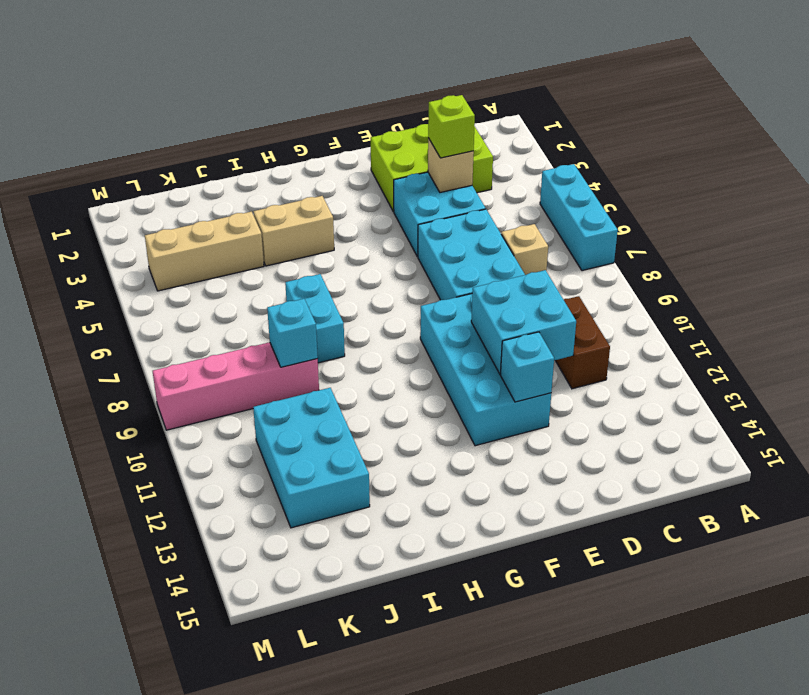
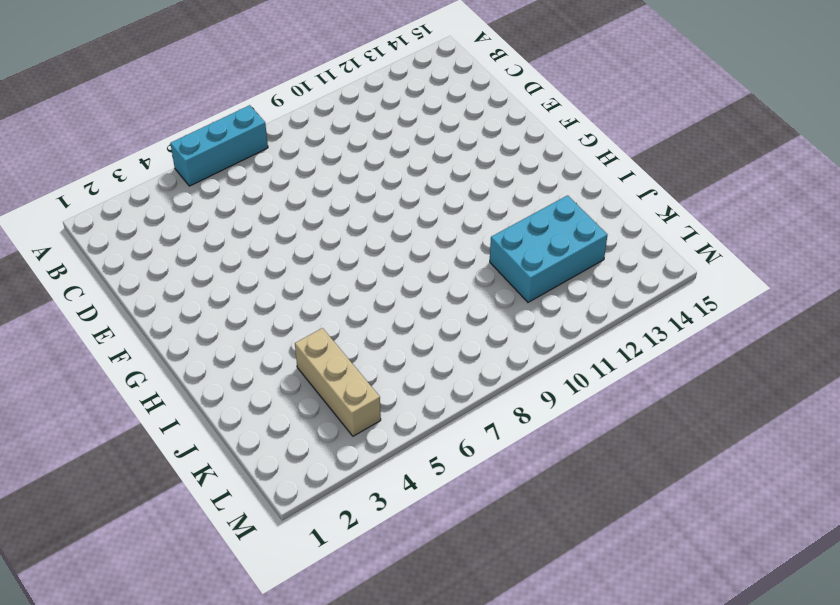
none -> lime 2x3 brick [371,124,493,212]
none -> tan 1x1 brick [501,224,548,275]
none -> brown 1x2 brick [555,296,610,389]

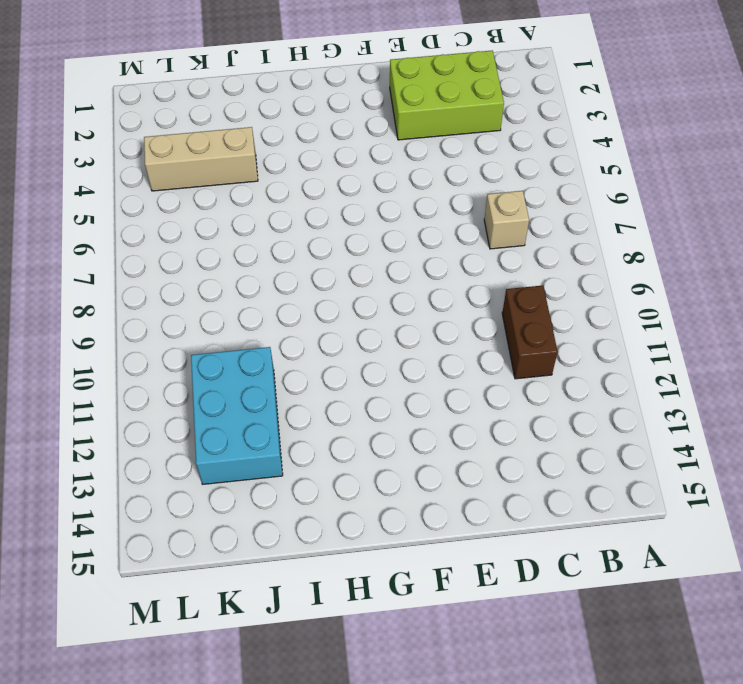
none -> cyan 1x3 brick [540,164,618,271]
none -> cyan 2x2 brick [394,172,486,257]
none -> cyan 2x3 brick [418,209,525,300]

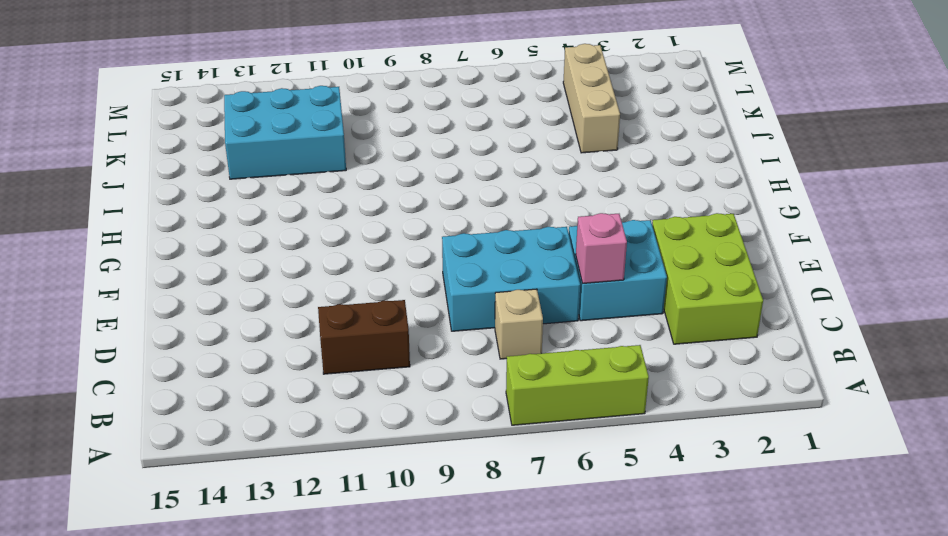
lime 1x3 brick [506,345,649,425] -> cyan 1x3 brick [540,164,618,271]
pink 1x1 brick [576,213,627,284] -> none
none -> cyan 2x4 brick [420,294,551,446]
none -> tan 1x2 brick [253,196,334,266]
none -> cyan 1x2 brick [285,274,345,363]

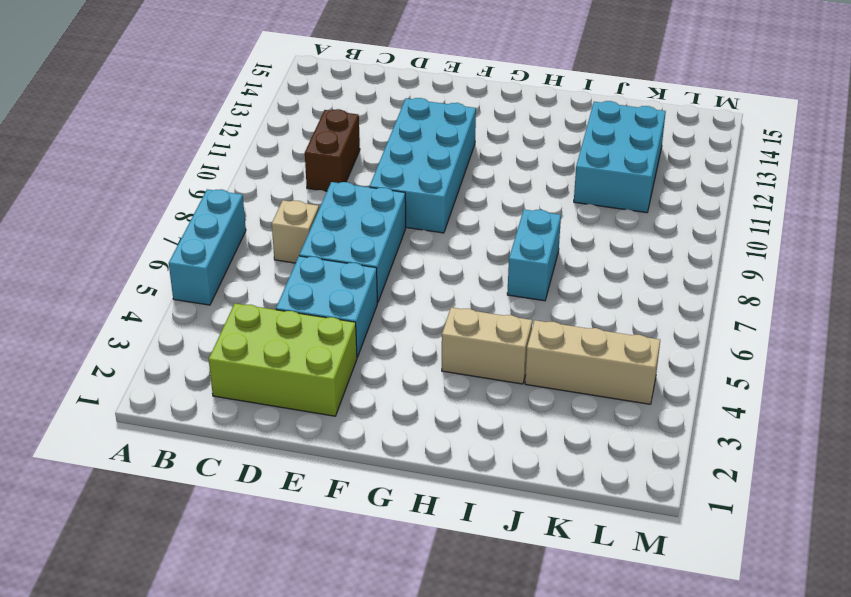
none -> pink 1x4 brick [153,342,319,430]
none -> tan 1x1 brick [428,138,474,193]
none -> cyan 2x2 brick [471,270,576,374]

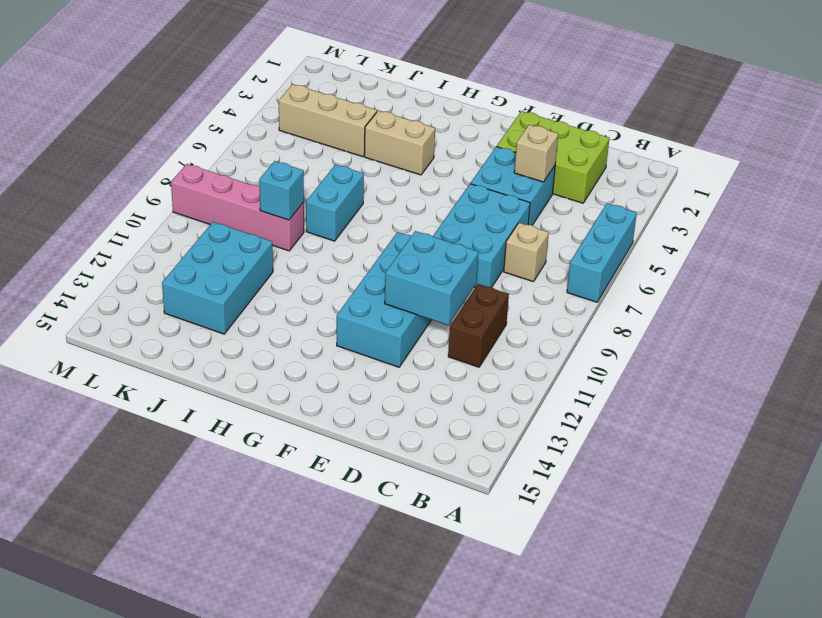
none -> cyan 1x1 brick [501,332,554,402]
none -> lime 1x1 brick [428,95,475,158]

